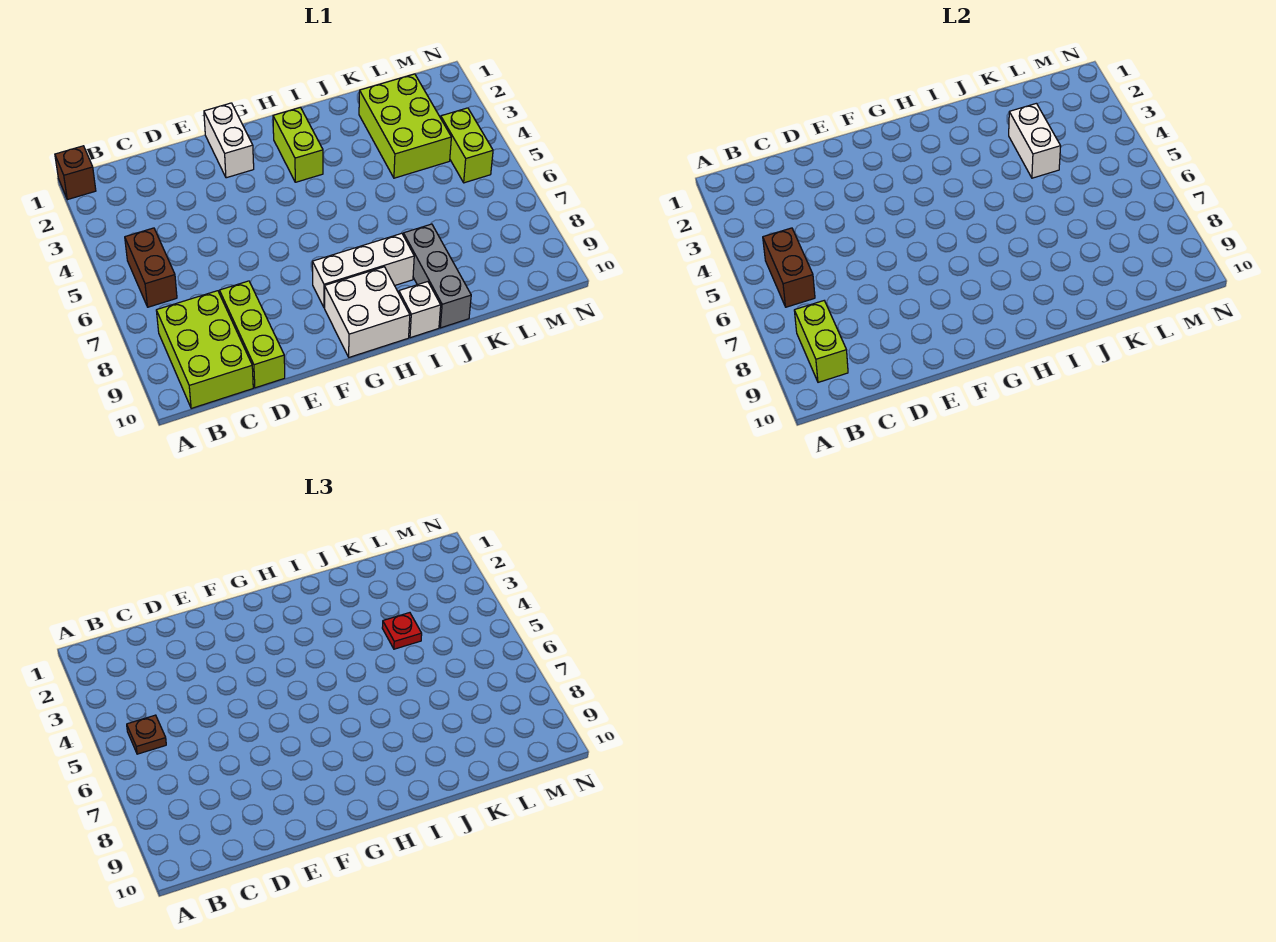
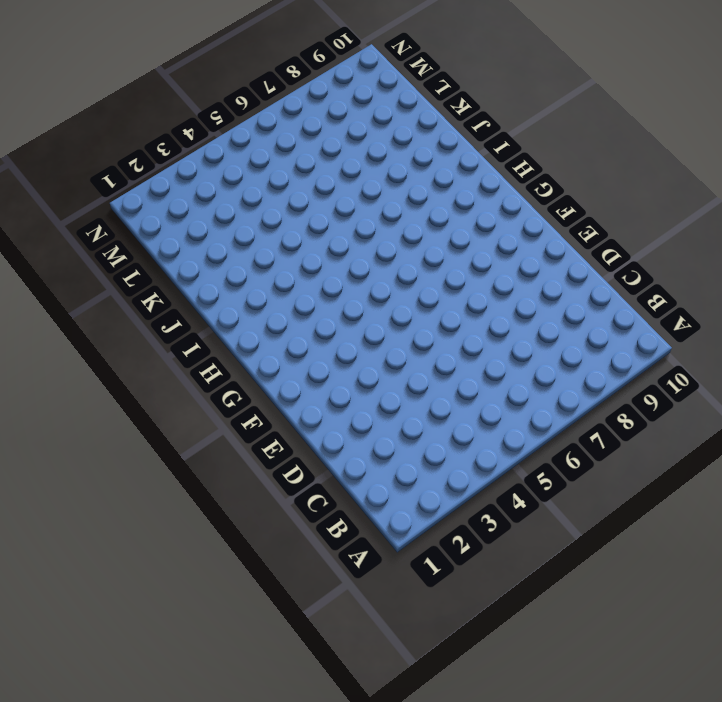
none -> brown 1x1 brick [55,146,96,200]
none -> brown 1x2 brick [125,228,177,307]
none -> lime 2x3 brick [156,291,253,409]

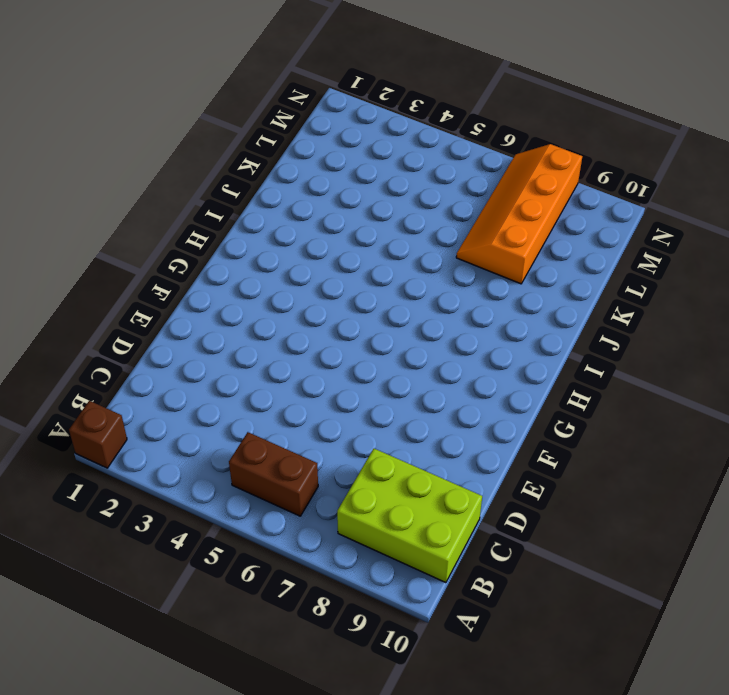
orange 2x4 slope [456,144,582,284] -> none
none -> lime 1x3 brick [220,281,285,388]
none -> white 1x2 brick [204,103,254,178]
none -> white 1x3 brick [312,233,414,308]

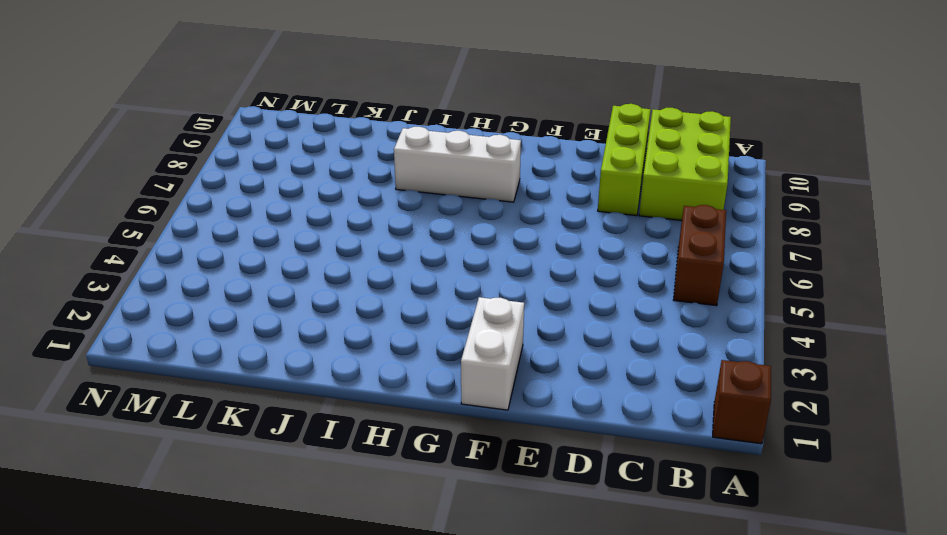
none -> white 2x2 brick [325,267,410,357]
none -> lime 1x2 brick [273,107,323,182]
none -> white 1x1 brick [399,282,441,338]

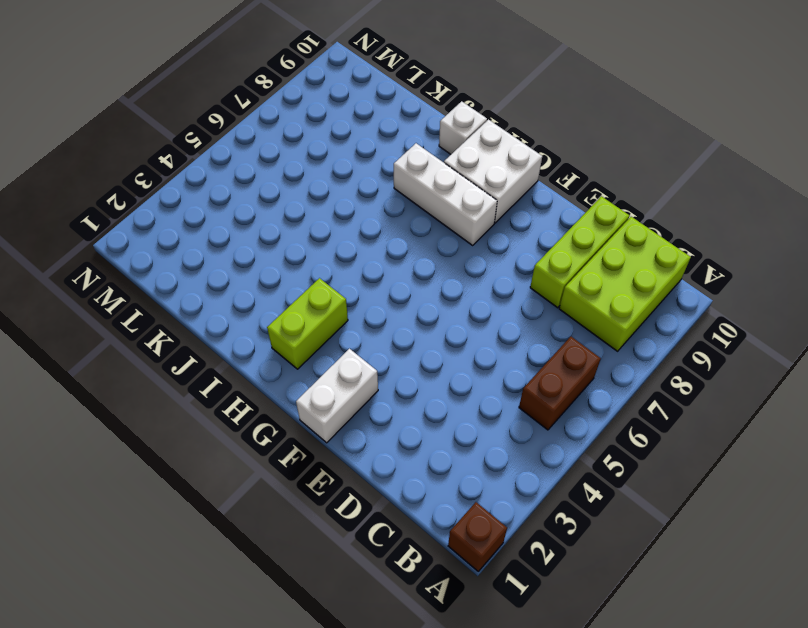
none -> grey 1x3 brick [403,224,471,328]
none -> lime 2x3 brick [359,74,451,178]
none -> lime 1x2 brick [441,108,493,183]

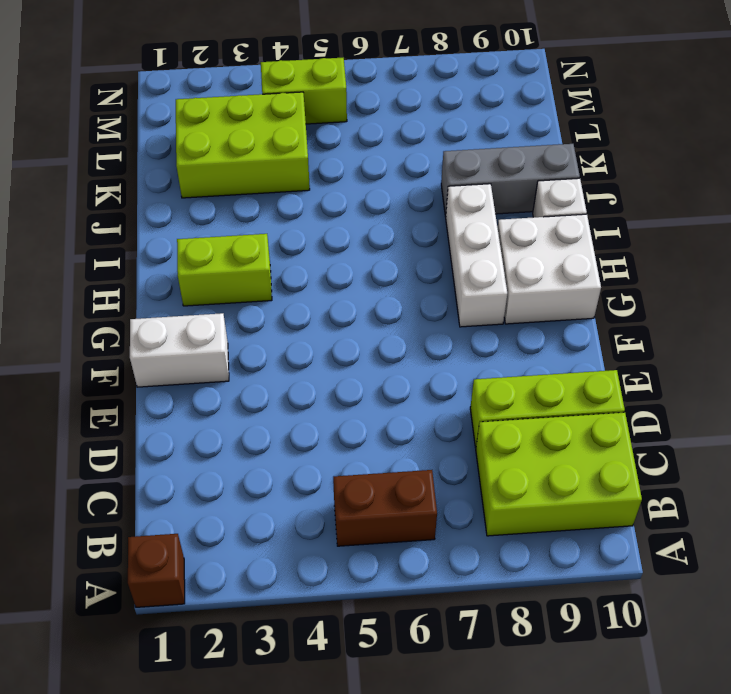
none -> brown 1x2 brick [763,228,815,307]
none -> lime 1x2 brick [794,301,848,382]
none -> white 1x2 brick [1009,103,1061,178]

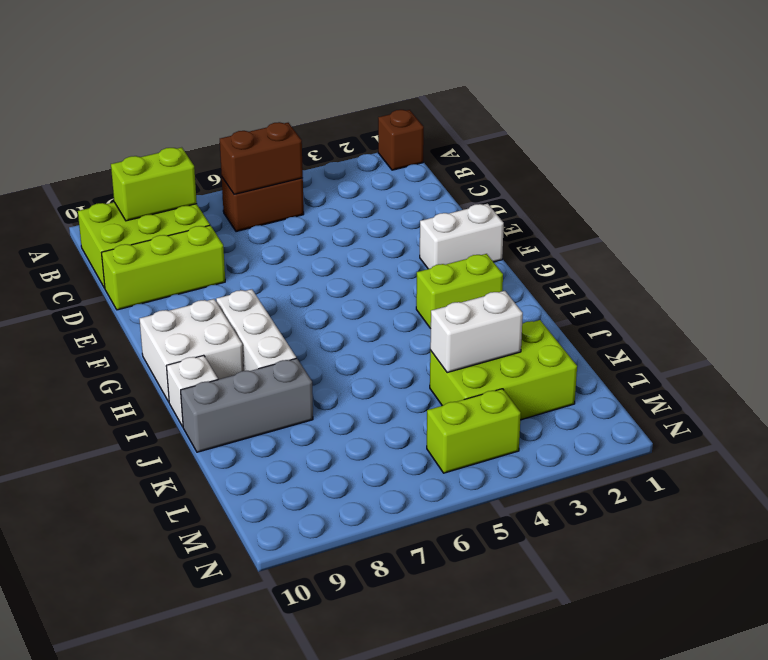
none -> brown 1x1 plate [127,715,166,754]
none -> red 1x1 plate [382,613,422,649]

